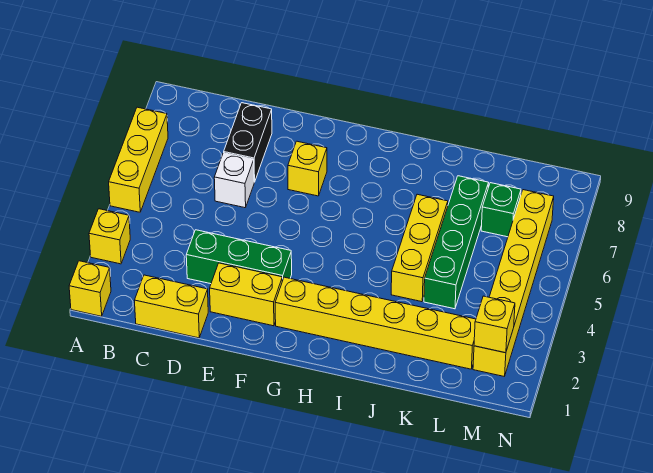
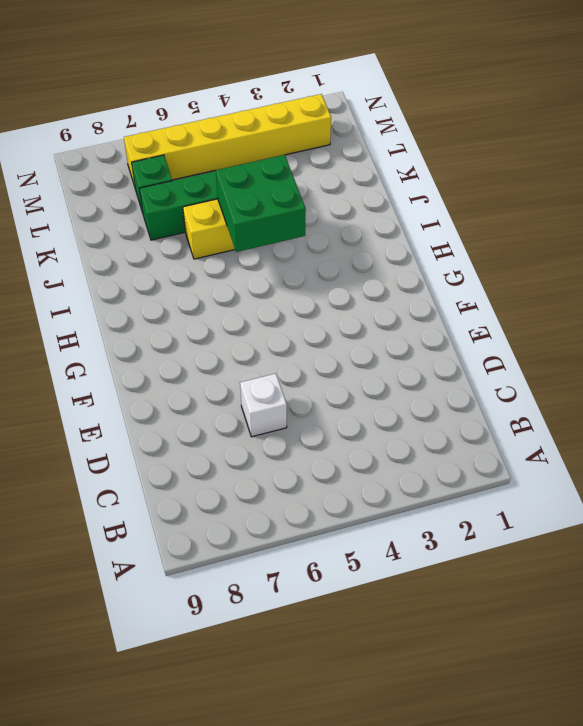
green 2x2 brick [216,155,306,252] -> none
none -> yellow 1x1 brick [69,261,111,316]
none -> yellow 1x1 brick [89,209,130,264]
none -> yellow 1x3 brick [109,107,168,212]

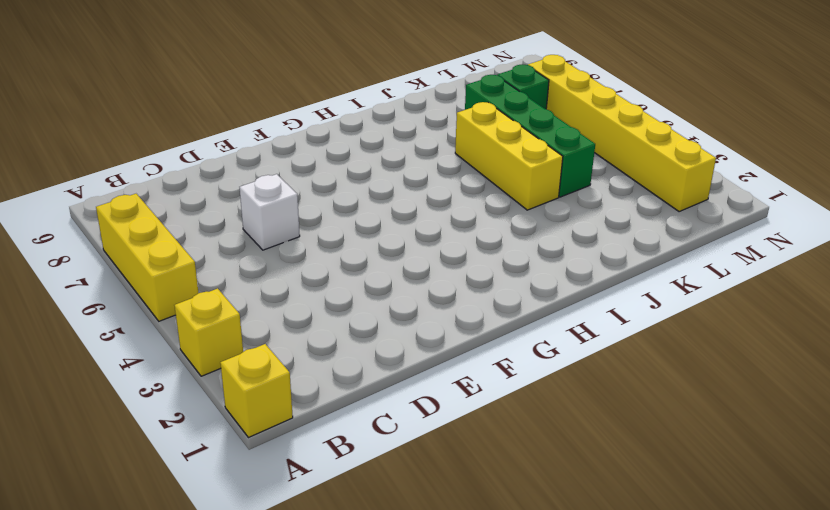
none -> yellow 1x2 brick [135,275,208,338]
none -> green 1x3 brick [186,230,292,284]
none -> black 1x2 brick [224,103,272,182]

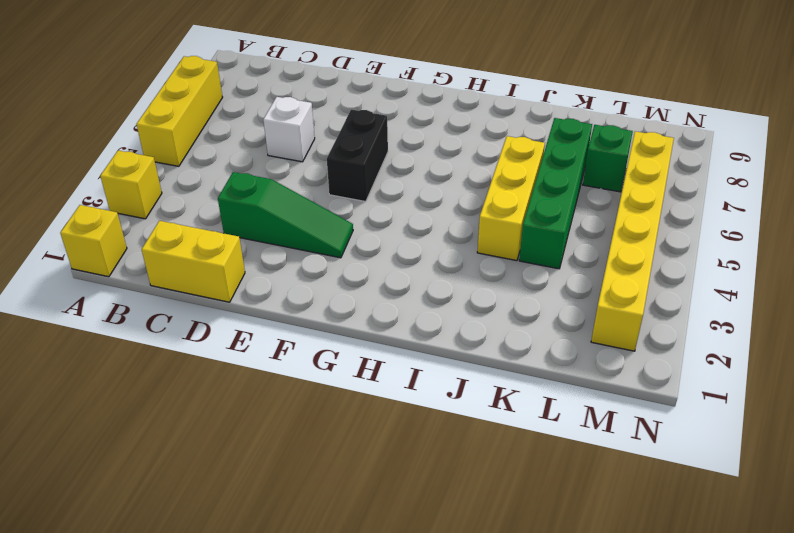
green 1x3 slope [218,172,353,258] -> green 1x3 brick [186,230,292,284]
black 1x2 brick [327,109,388,202] -> black 1x2 brick moved to [224,103,272,182]
none -> yellow 1x2 brick [210,263,282,326]
none -> yellow 1x1 brick [288,141,327,196]
none -> yellow 1x6 brick [275,277,476,369]

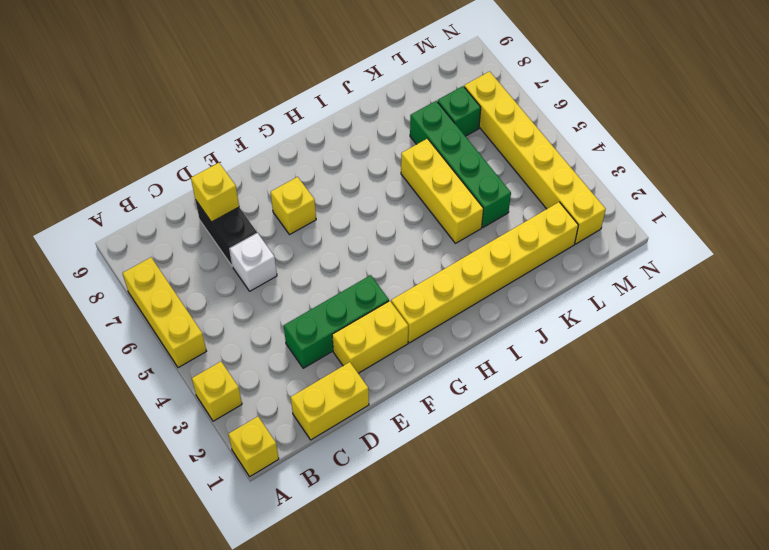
yellow 1x1 brick [191,163,239,222] -> yellow 1x1 brick moved to [474,296,515,353]

